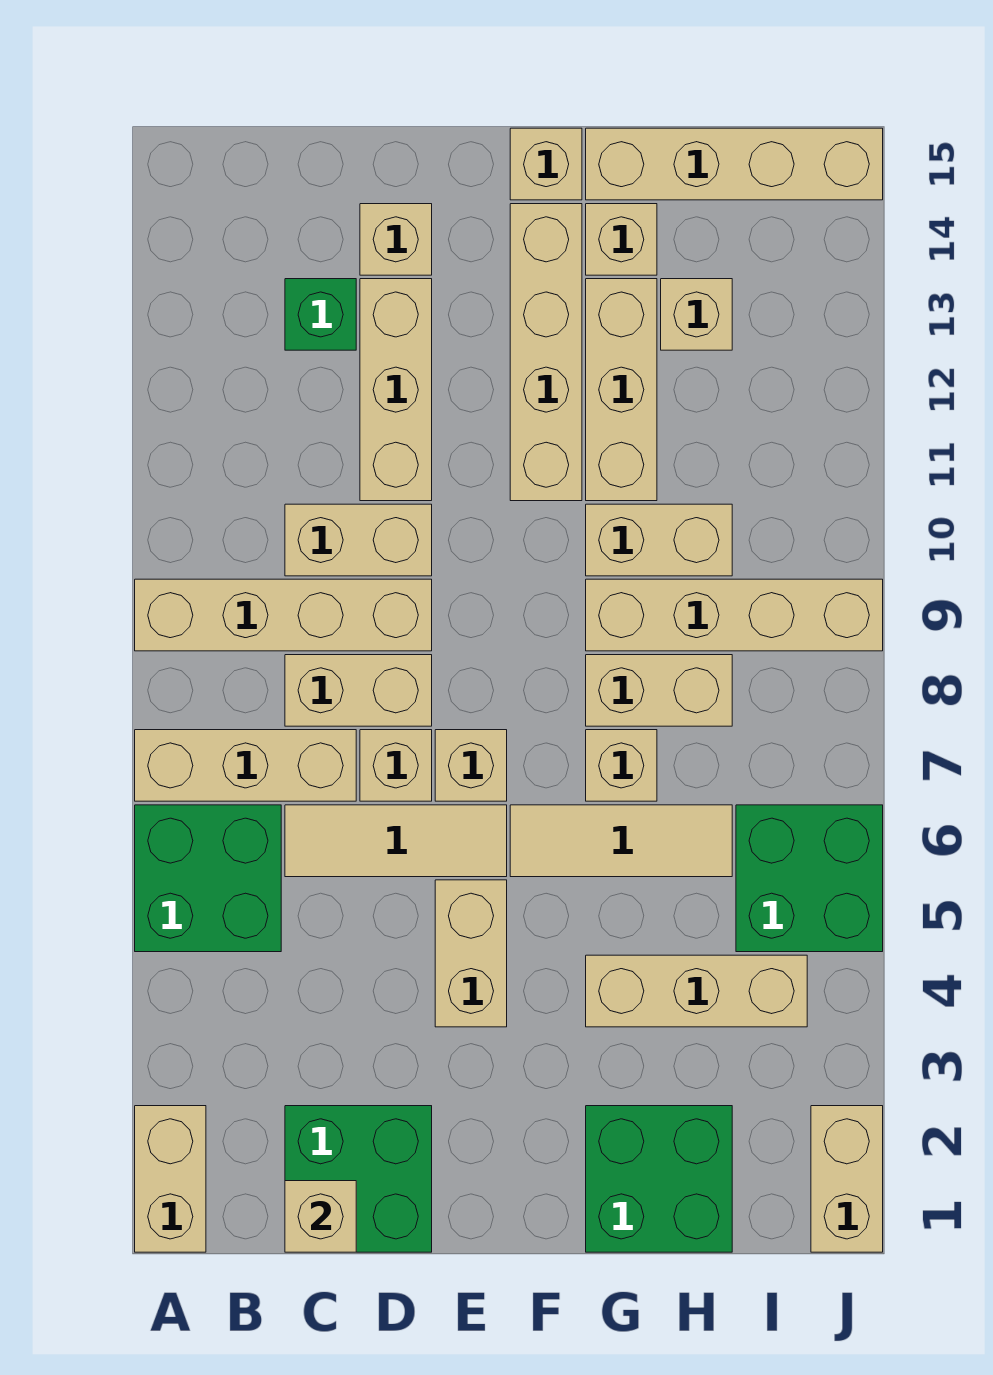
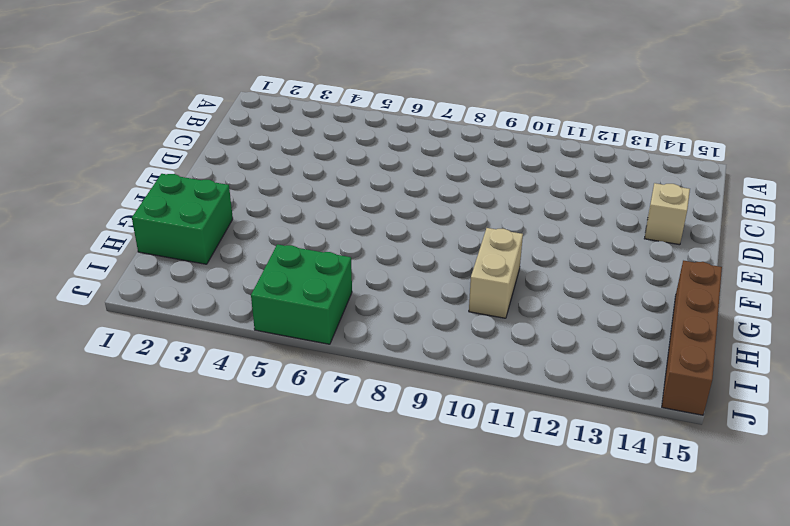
brown 1x4 brick [662,261,722,415] -> tan 1x4 brick [586,128,883,200]
none -> tan 1x2 brick [135,1106,206,1252]
none -> green 2x2 brick [135,805,281,952]
none -> tan 1x3 brick [135,730,356,801]
none -> tan 1x4 brick [135,579,432,651]

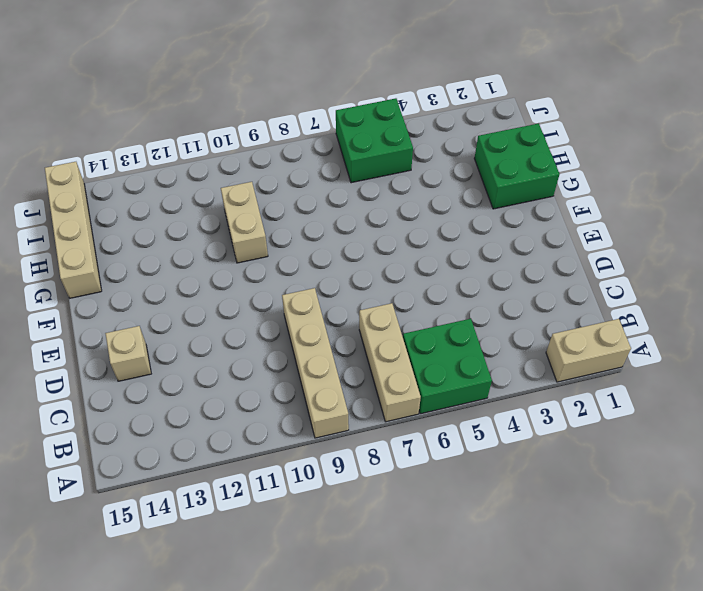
none -> green 2x2 brick [285,1106,432,1252]
none -> tan 1x3 tile [285,805,507,877]
none -> tan 1x2 brick [285,655,432,726]
none -> tan 1x2 brick [285,504,432,576]

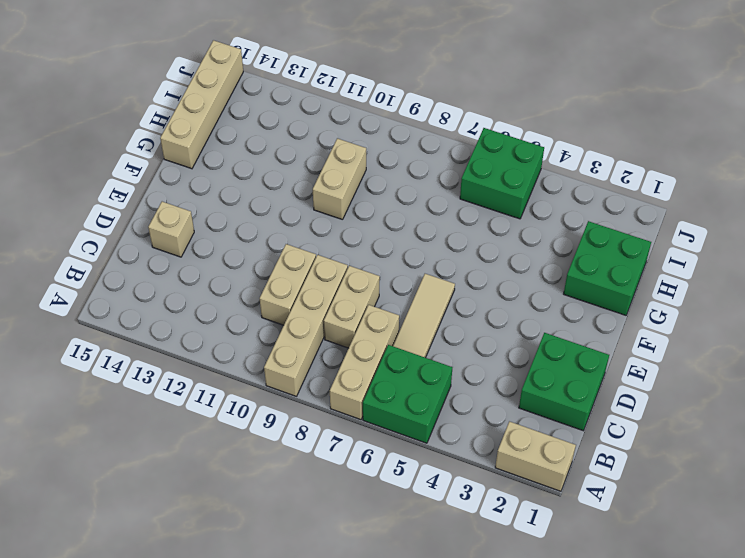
none -> green 1x1 brick [285,279,356,350]
none -> tan 1x1 brick [360,730,432,801]
none -> tan 1x3 brick [360,279,432,501]
none -> tan 1x2 brick [435,880,507,1027]

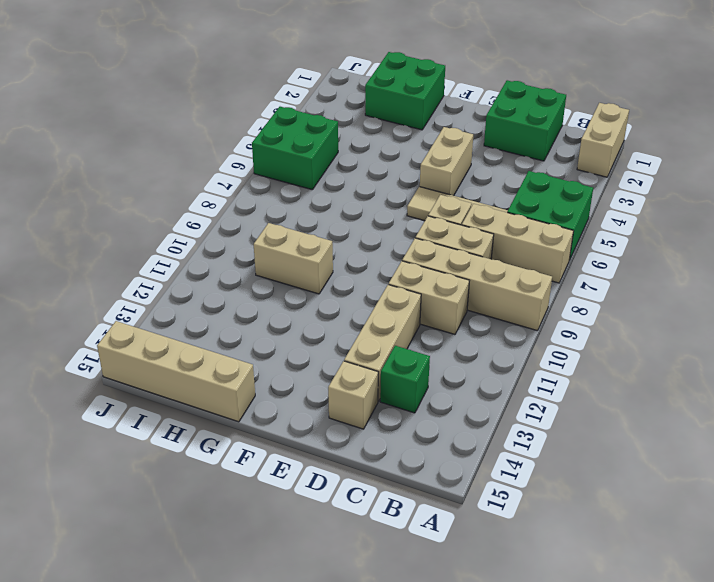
none -> tan 1x1 brick [435,730,507,801]
none -> tan 1x3 tile [510,805,732,877]
none -> tan 1x4 brick [510,204,582,501]
none -> tan 1x1 brick [510,128,582,200]

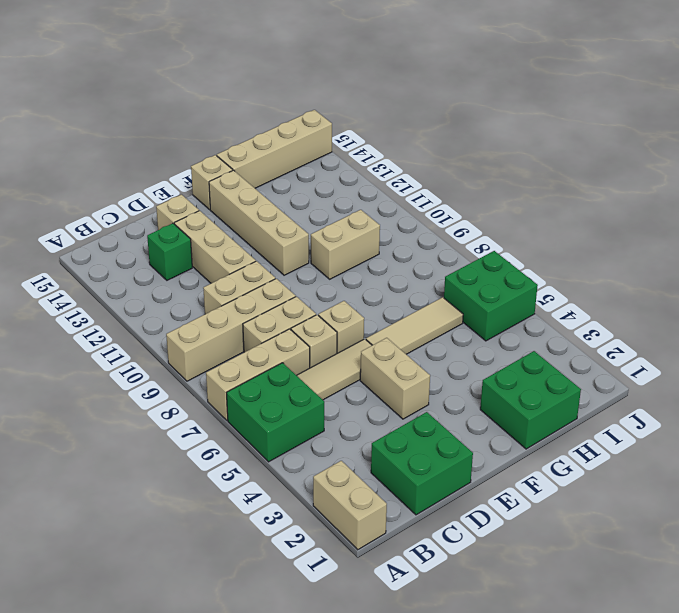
none -> tan 1x3 brick [586,955,807,1027]
none -> tan 1x1 brick [586,730,657,801]
none -> tan 1x2 brick [586,655,732,726]
none -> tan 1x4 brick [586,579,883,651]

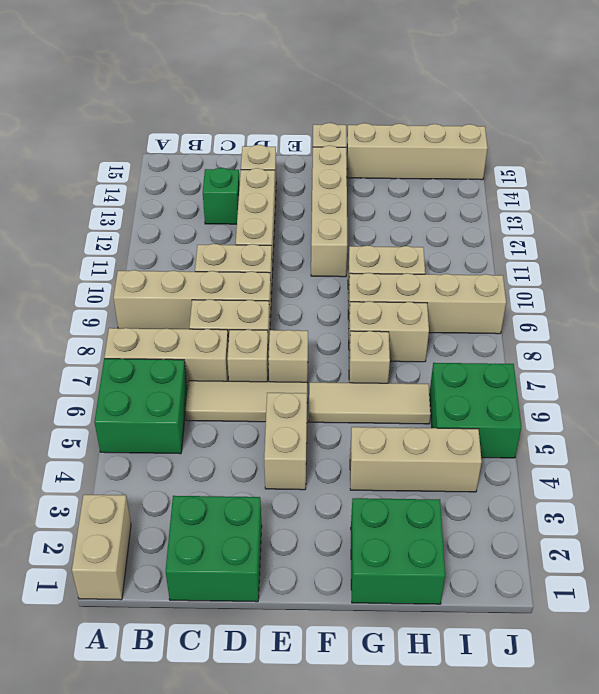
none -> tan 1x3 brick [586,279,657,501]
none -> tan 1x1 brick [586,204,657,275]
none -> tan 1x1 brick [661,279,732,350]
none -> tan 1x2 brick [811,1106,883,1252]

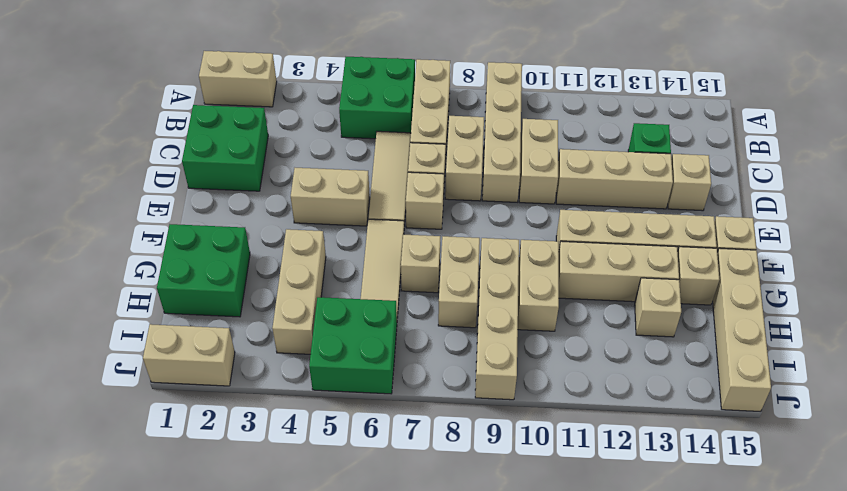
none -> tan 1x1 brick [285,1181,356,1252]

